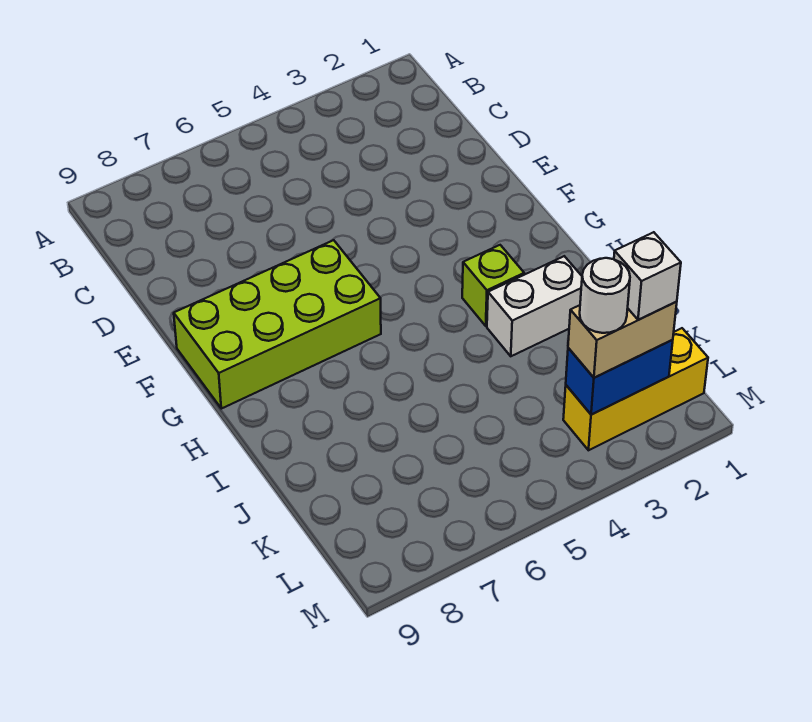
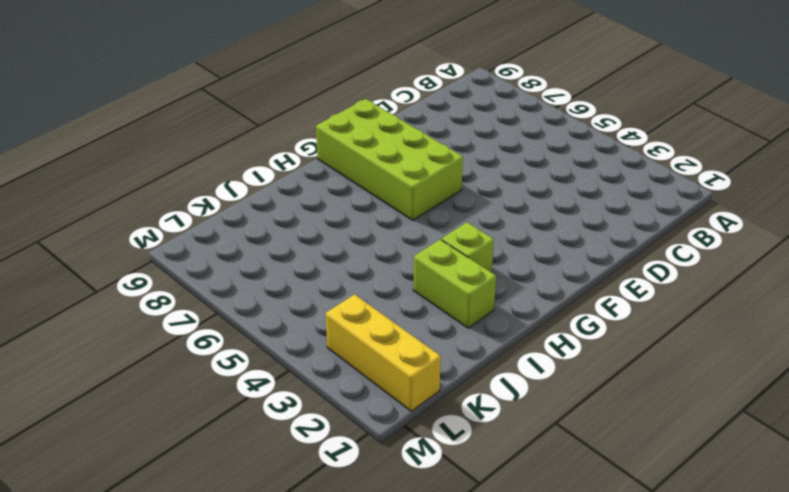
lime 1x2 brick [413,239,496,328] -> white 1x2 brick [487,256,582,356]
none -> blue 1x2 brick [566,340,673,415]
none -> tan 1x2 brick [568,302,677,378]

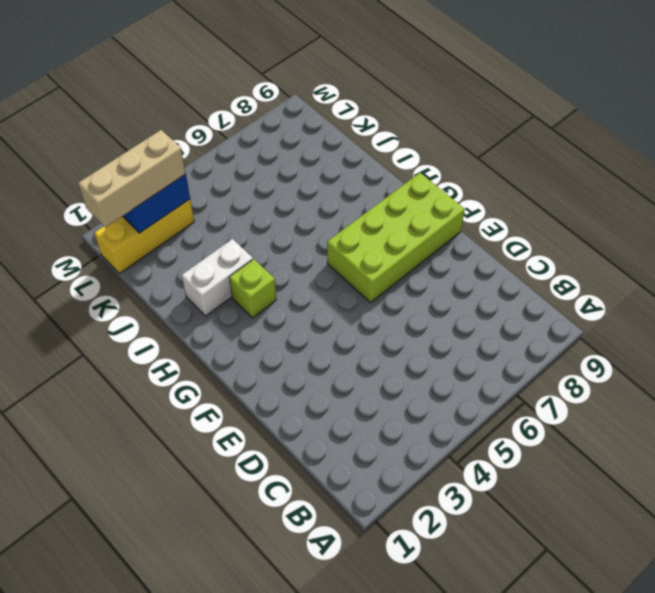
tan 1x3 brick [78,130,186,228] -> tan 1x2 brick [568,302,677,378]
none -> white 1x1 brick [614,232,681,320]
none -> white 1x1 round brick [580,258,630,333]

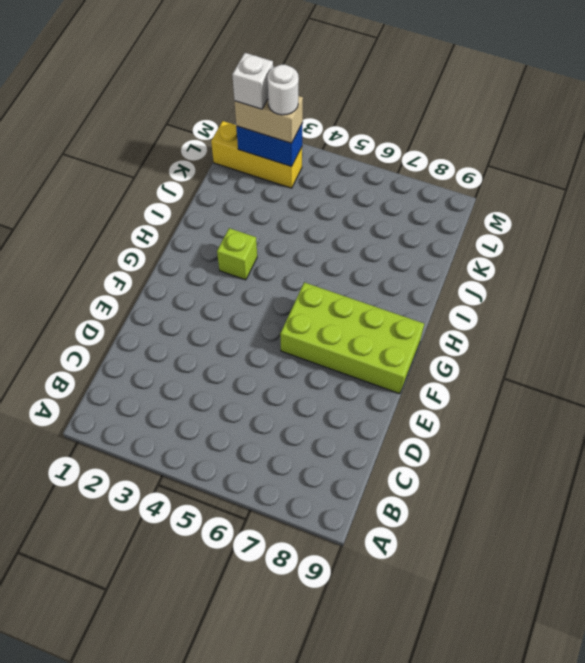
none -> white 1x2 brick [487,256,582,356]

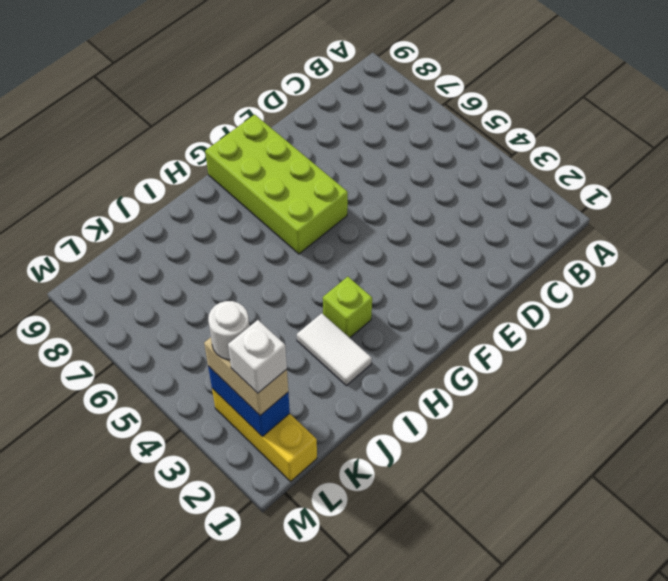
white 1x2 tile [297,313,372,385] -> white 1x2 brick [487,256,582,356]

